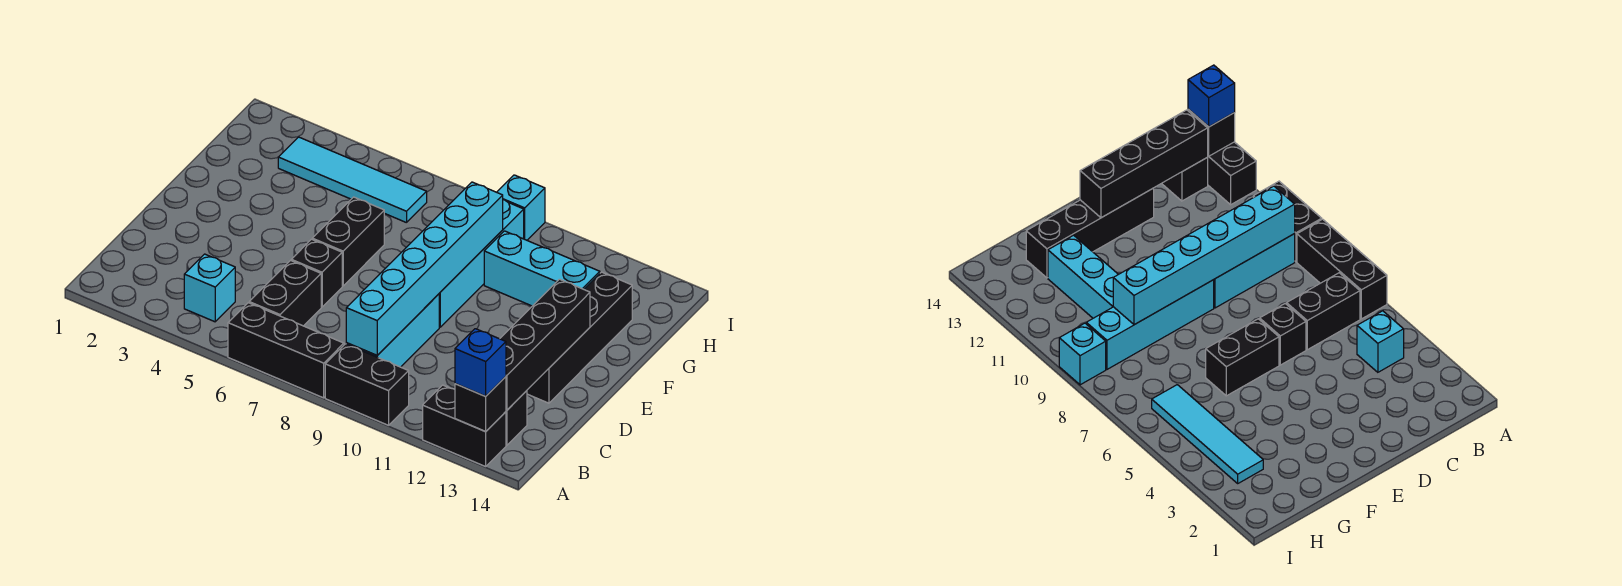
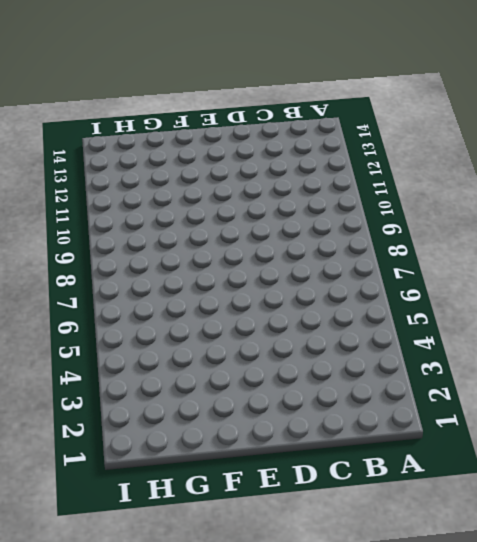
none -> black 1x3 brick [228,303,344,398]
none -> black 1x2 brick [325,344,409,425]
none -> black 1x2 brick [423,385,506,467]

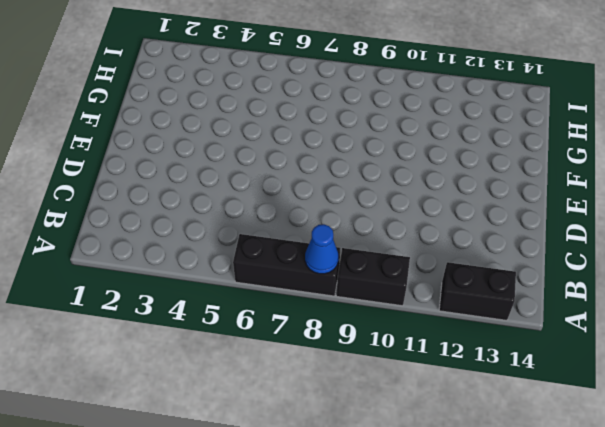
blue 1x1 cone [305,224,338,274] -> none
none -> cyan 1x1 brick [184,254,235,322]
none -> black 1x2 brick [249,261,321,326]
none -> cyan 1x3 brick [346,294,439,367]

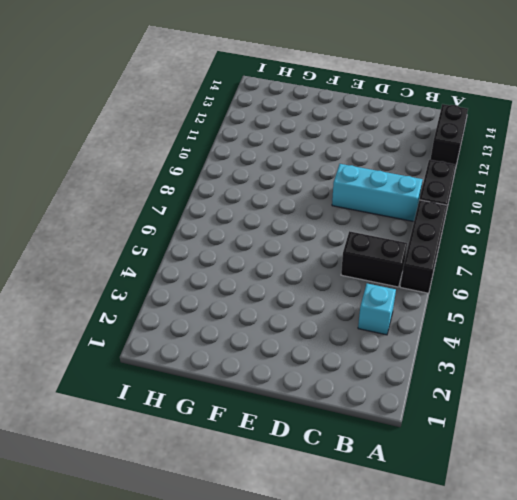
none -> black 1x1 brick [506,391,527,446]
none -> black 1x1 brick [291,239,342,307]
none -> black 1x4 brick [527,272,632,403]

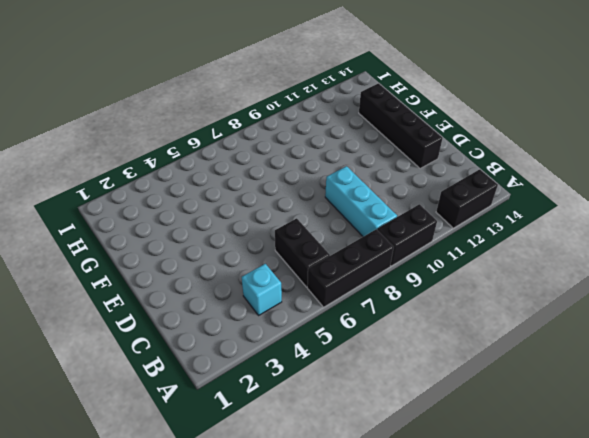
none -> black 1x1 brick [506,391,527,446]
none -> black 1x1 brick [291,239,342,307]
none -> black 1x2 brick [312,197,384,286]

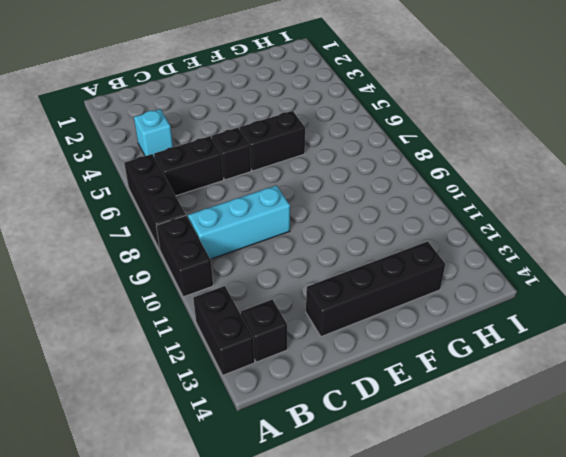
none -> cyan 1x4 brick [439,200,524,327]
none -> cyan 1x3 brick [484,231,600,306]
none -> cyan 1x4 tile [278,137,427,223]

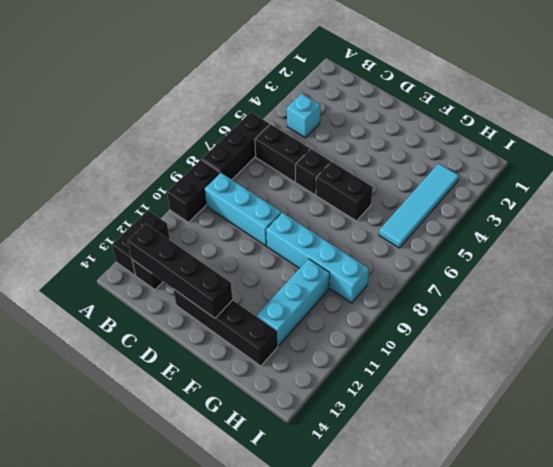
none -> cyan 1x1 brick [497,175,545,240]
none -> black 1x1 brick [455,377,506,431]
none -> cyan 1x6 brick [346,182,503,355]

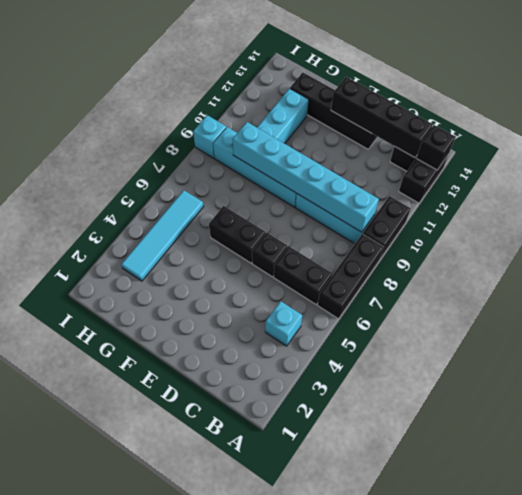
none -> blue 1x1 brick [455,329,506,396]

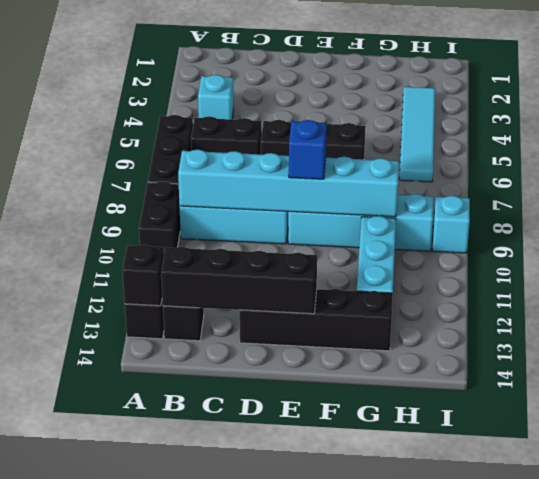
blue 1x1 brick [289,120,327,179] -> blue 1x1 brick moved to [455,329,506,396]

